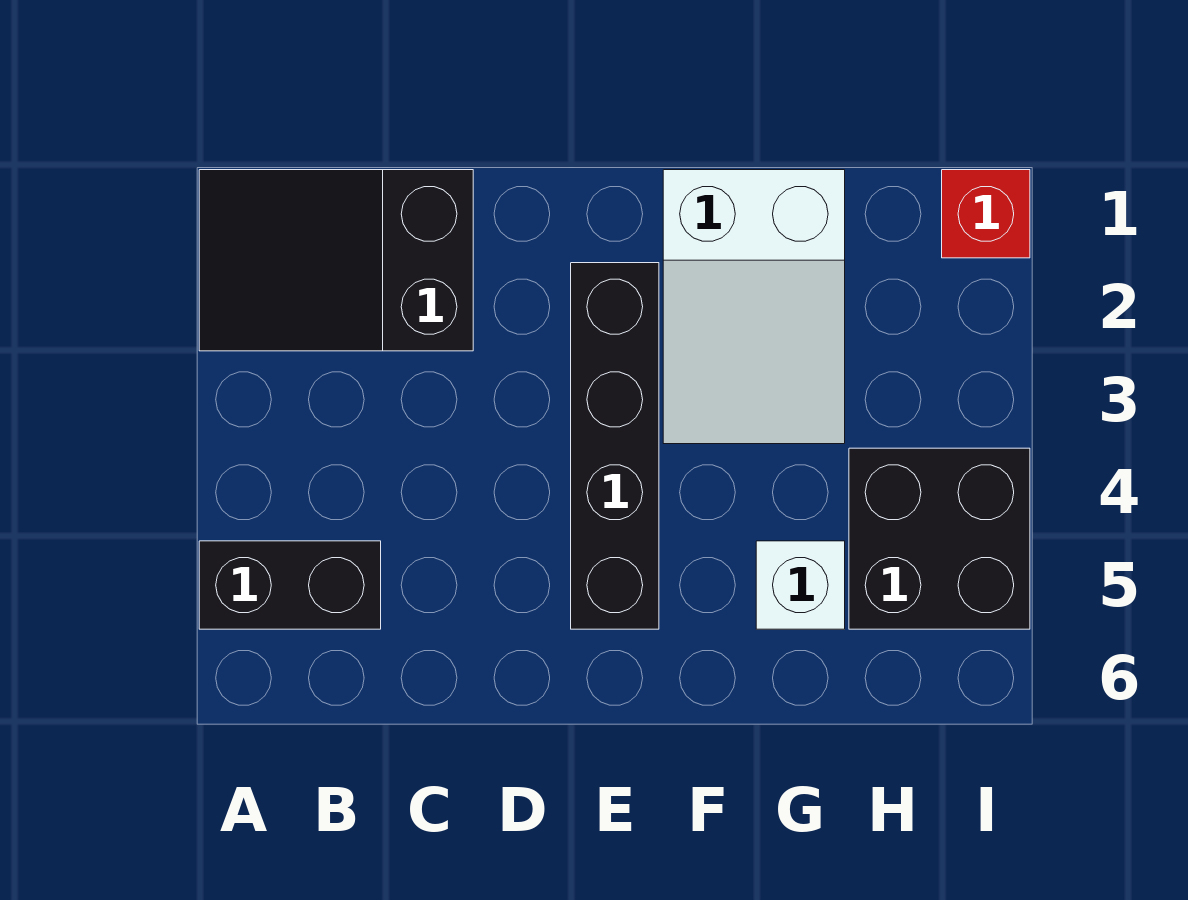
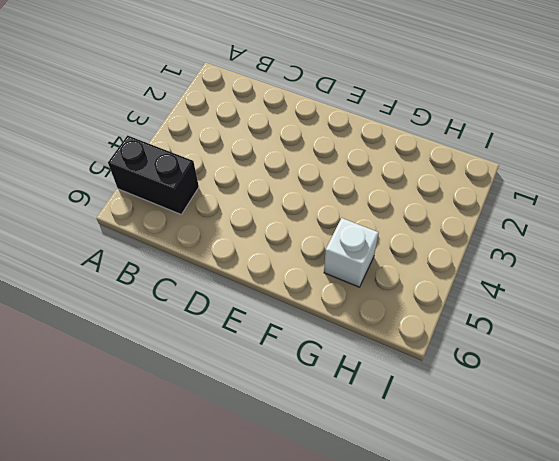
none -> black 2x3 slope [199,170,473,351]
none -> black 1x4 brick [571,263,659,629]

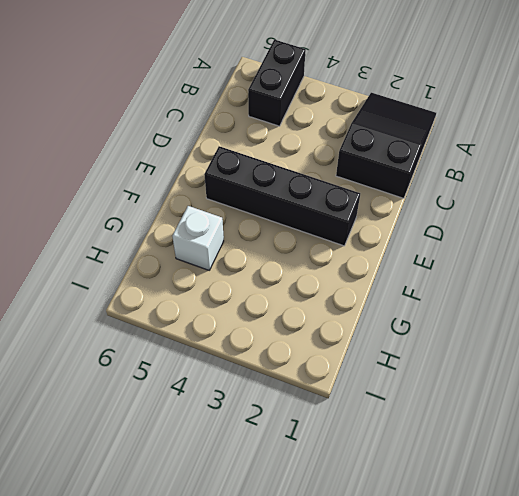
none -> white 2x3 slope [663,170,845,444]
none -> black 2x2 brick [849,448,1030,629]

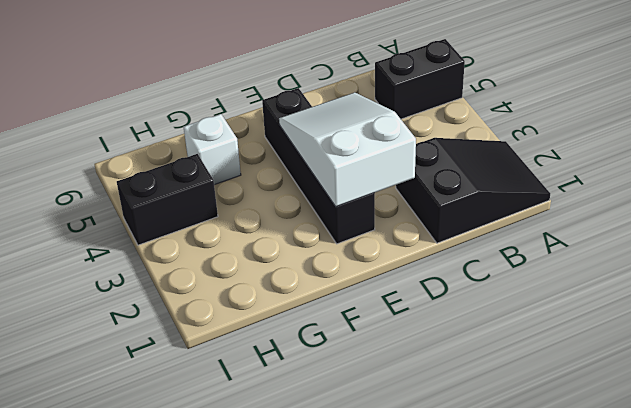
white 2x3 slope [279,92,416,207] -> white 2x3 slope moved to [663,170,845,444]
black 1x2 brick [117,154,218,245] -> black 2x2 brick [849,448,1030,629]
none -> red 1x1 brick [942,170,1030,258]

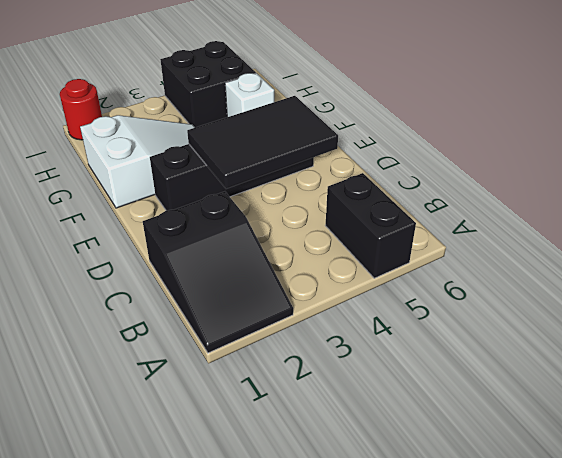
black 2x3 tile [187,96,338,189] -> none
red 1x1 round brick [60,79,102,140] -> red 1x1 brick [942,170,1030,258]

